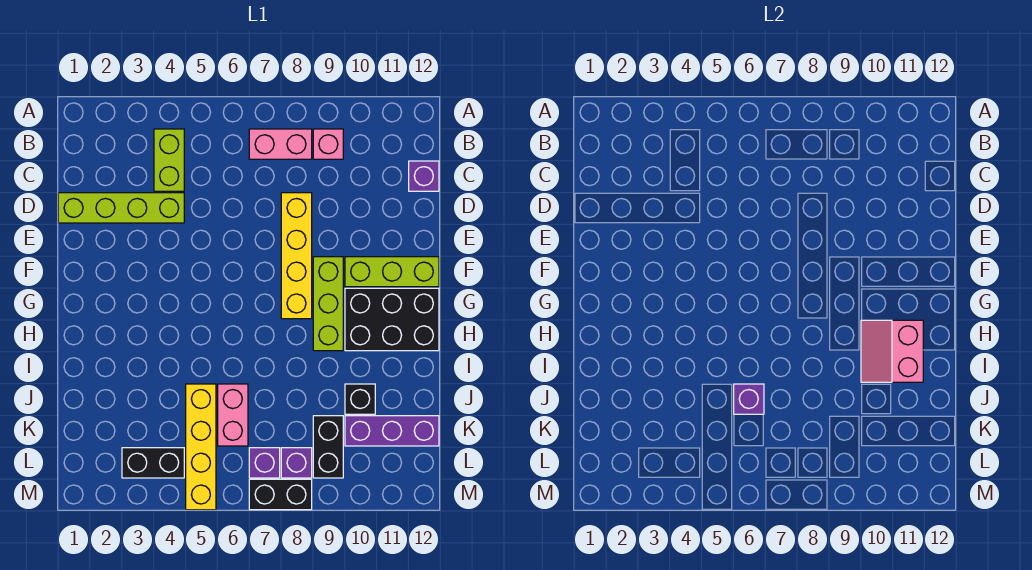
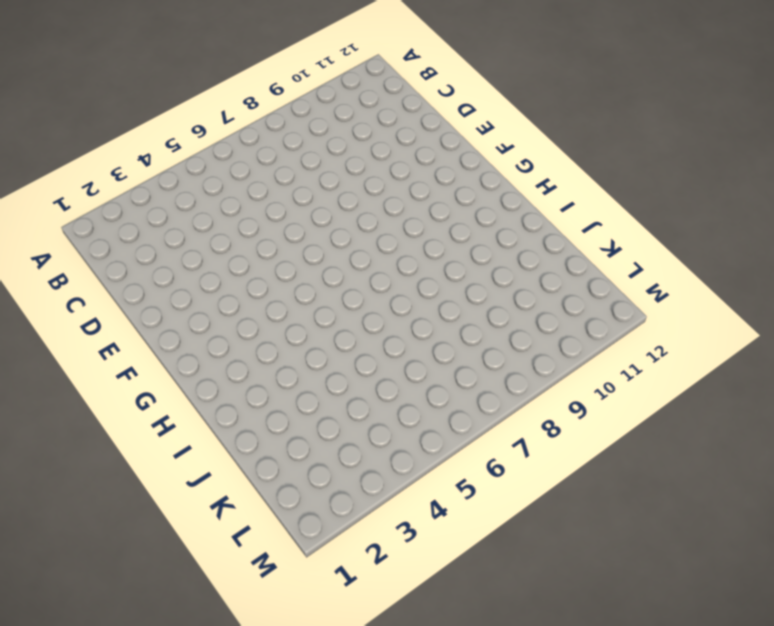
none -> lime 1x2 brick [154,129,184,191]
none -> pink 1x2 brick [249,129,312,159]
none -> pink 1x1 brick [313,129,343,159]

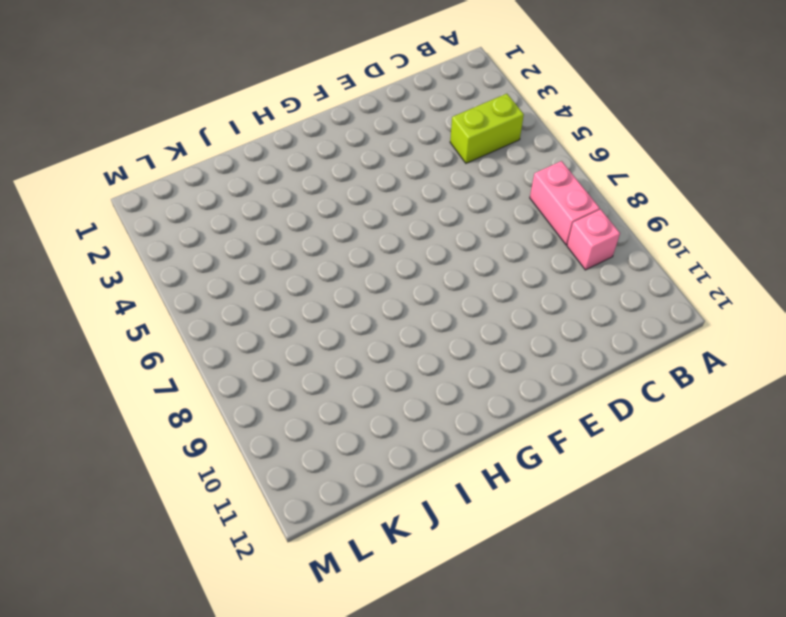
none -> purple 1x1 brick [409,161,439,191]
none -> lime 1x4 brick [58,193,184,223]
none -> yellow 1x4 brick [281,193,312,319]

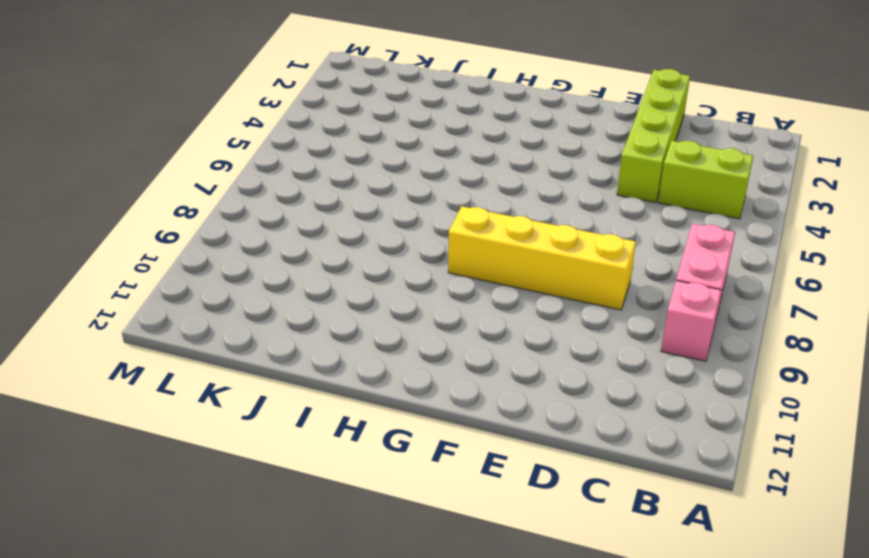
none -> purple 1x1 brick [409,161,439,191]
none -> lime 1x3 brick [313,257,343,351]
none -> lime 1x3 brick [345,257,439,287]

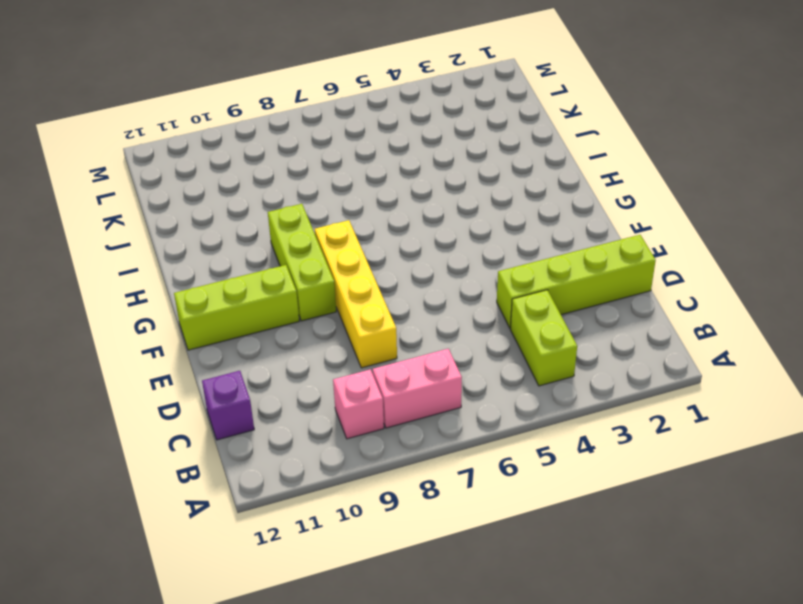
none -> black 2x3 brick [345,288,439,351]
none -> yellow 1x4 brick [186,384,216,510]
none -> pink 1x2 brick [218,384,248,446]

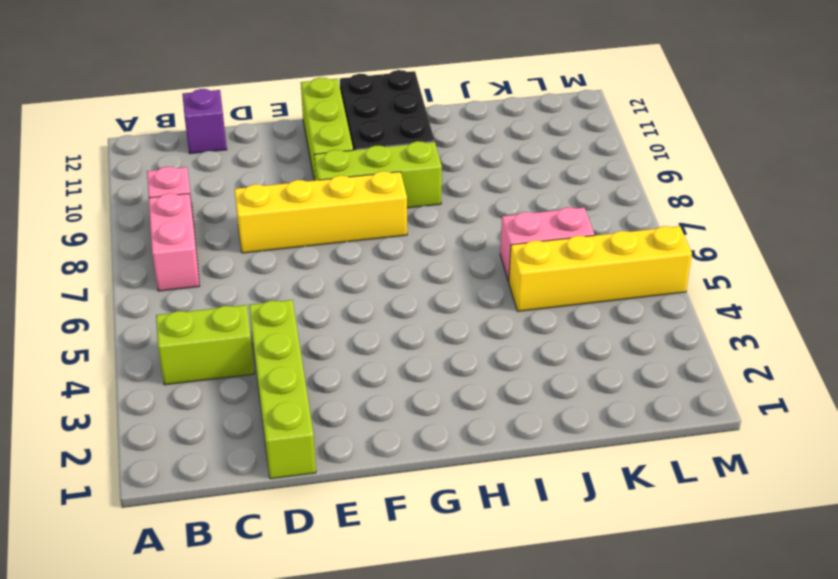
none -> black 1x1 brick [345,384,375,414]
none -> black 1x2 brick [313,416,343,478]
none -> purple 1x3 brick [345,416,439,446]

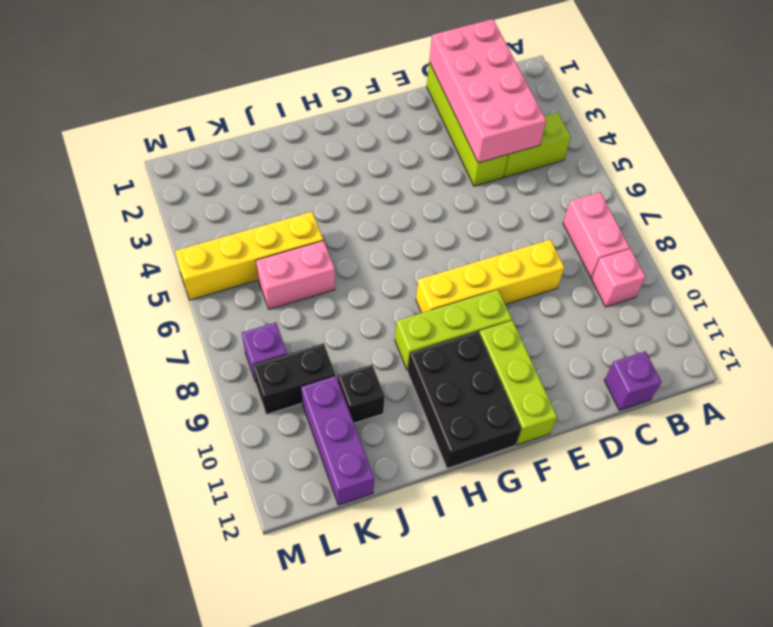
pink 2x4 brick [429,19,546,163] -> none
none -> black 1x2 brick [122,448,184,478]
none -> purple 1x1 brick [249,448,280,478]
none -> black 1x2 brick [249,479,312,510]

